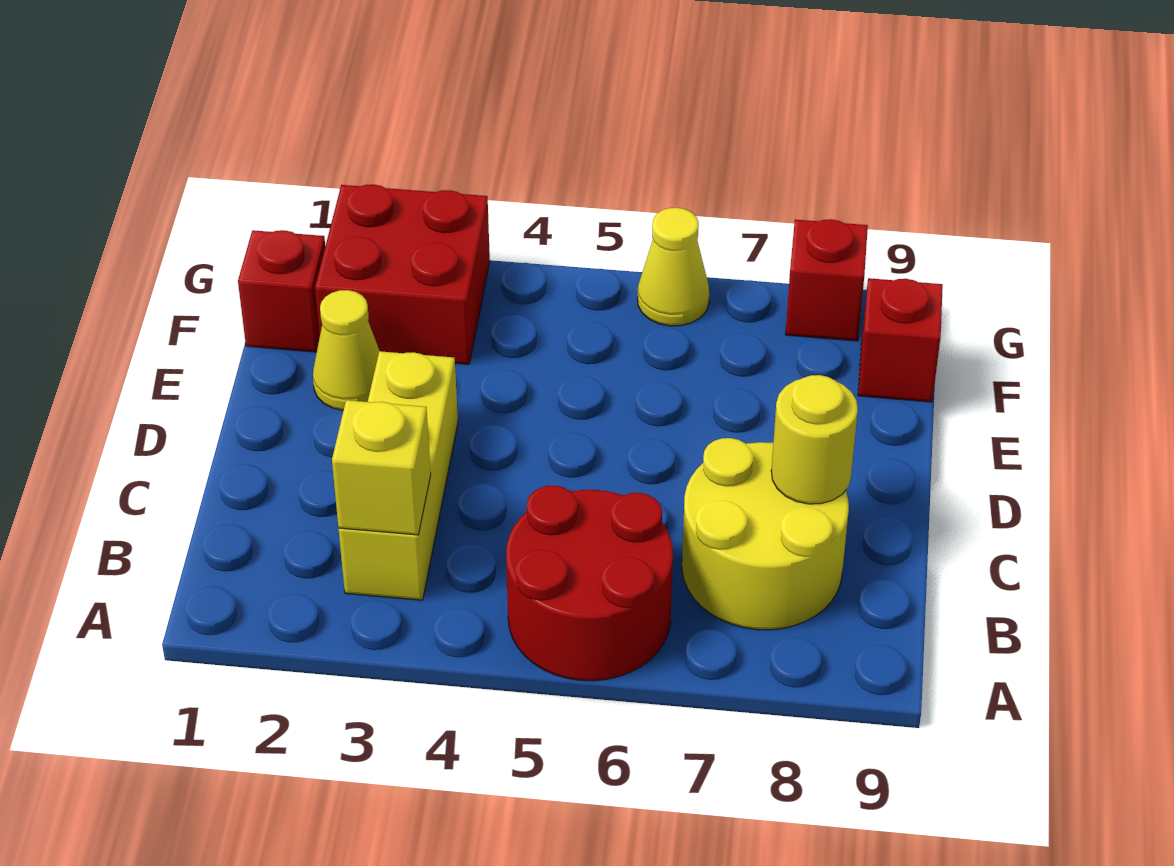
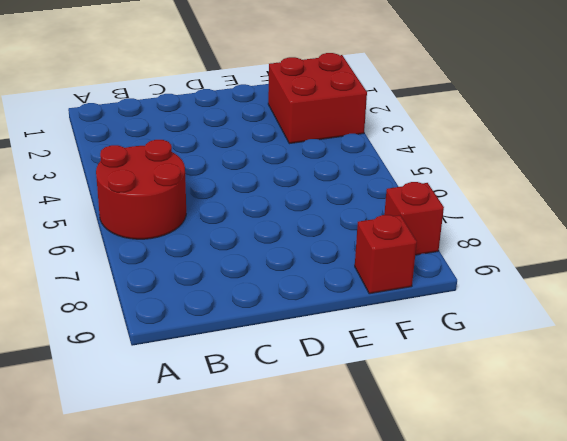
none -> yellow 1x3 brick [339,351,458,600]
none -> yellow 2x2 round brick [682,438,849,630]

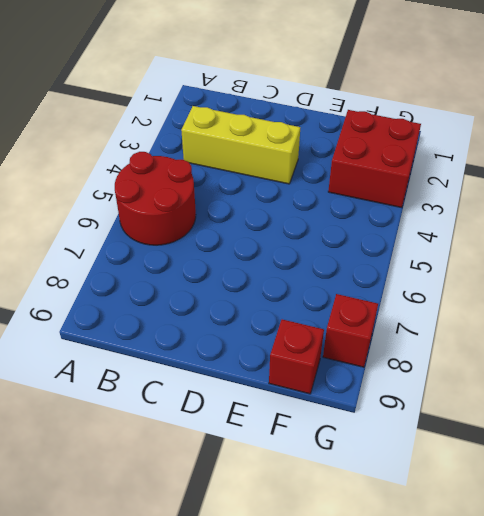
none -> yellow 2x2 round brick [682,438,849,630]
none -> yellow 1x1 cone [313,290,379,410]

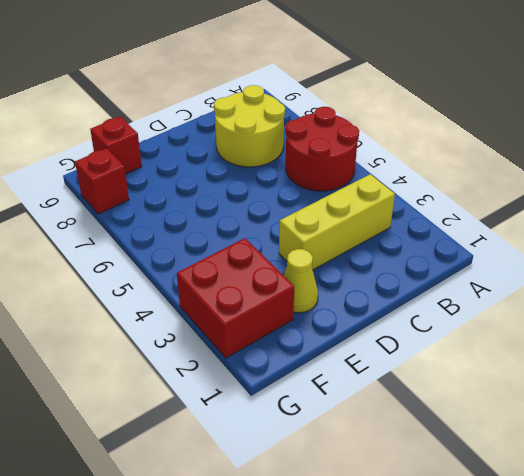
none -> red 1x1 brick [238,230,325,352]
none -> yellow 1x1 cone [638,208,709,326]

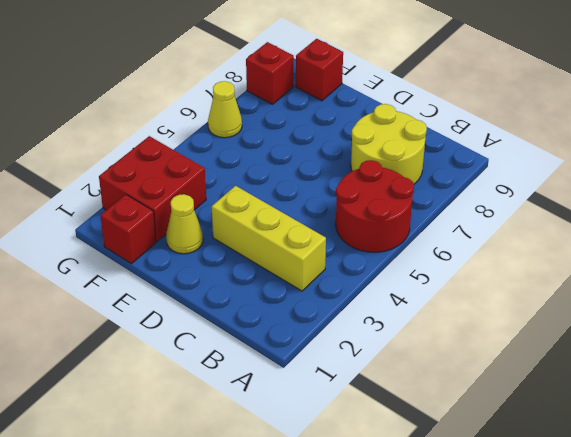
none -> yellow 1x1 brick [332,400,431,535]
none -> yellow 1x1 round brick [771,375,858,504]

